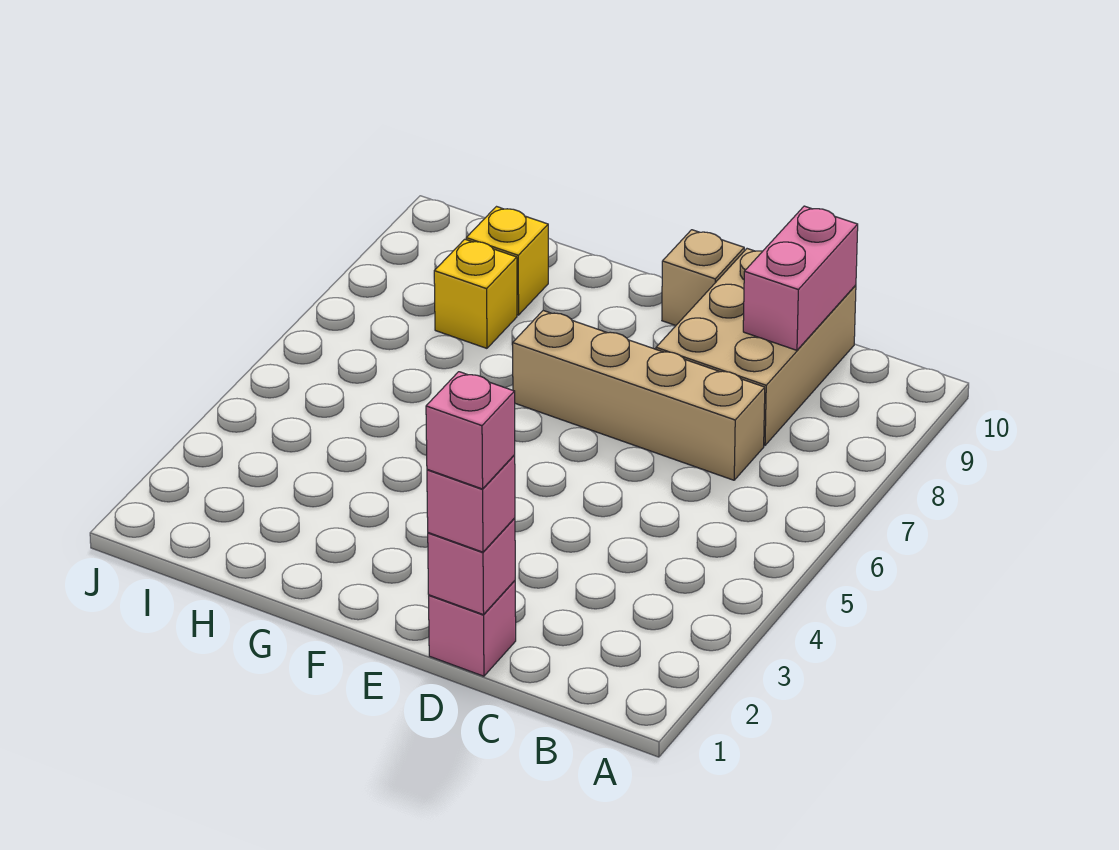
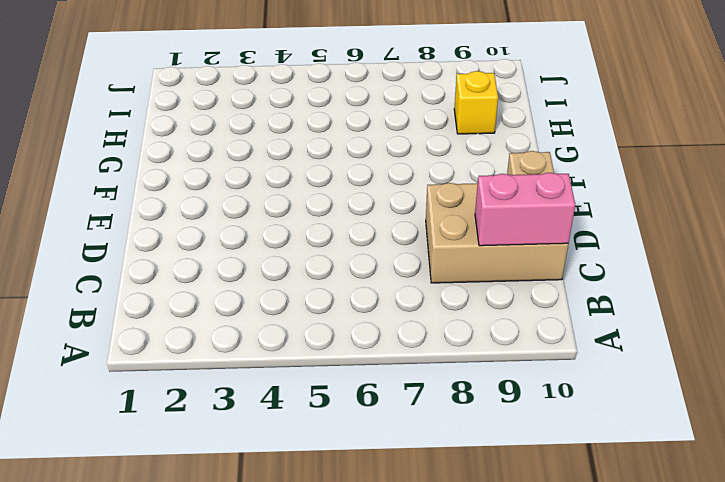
none -> tan 1x4 brick [513,311,765,480]
none -> pink 1x1 brick [429,581,516,676]

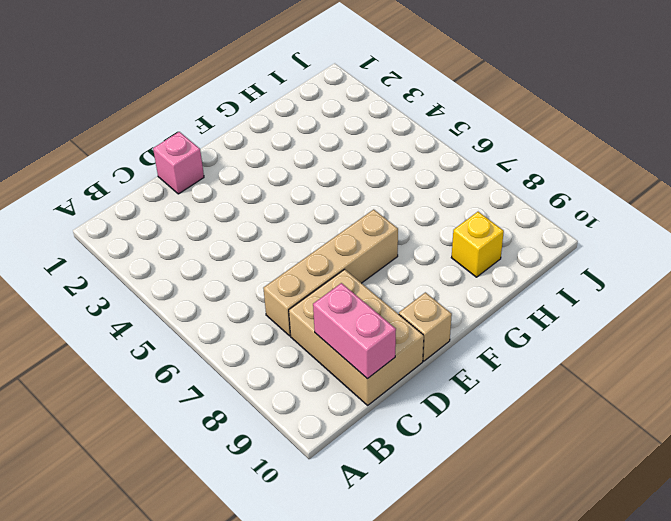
none -> yellow 1x1 brick [434,239,517,348]
none -> pink 1x1 brick [428,518,515,615]

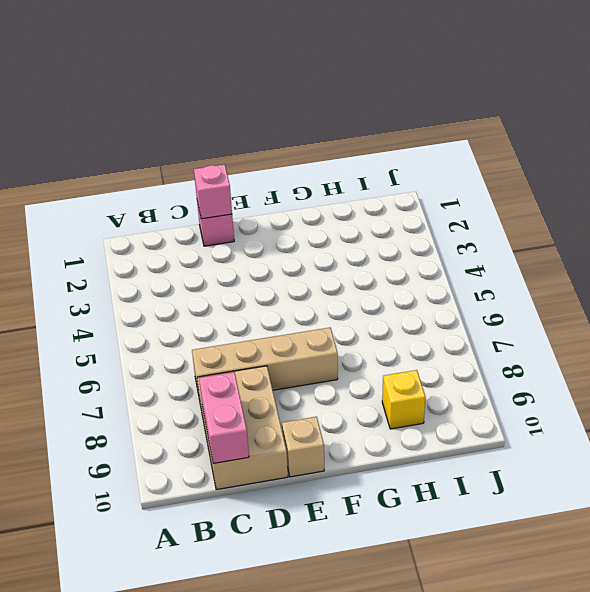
none -> yellow 1x1 brick [434,239,517,348]
none -> pink 1x1 brick [427,455,515,552]

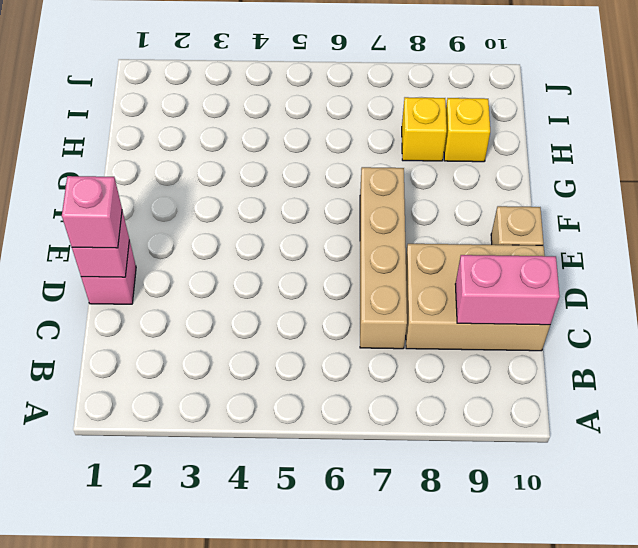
none -> pink 1x1 brick [426,372,515,489]

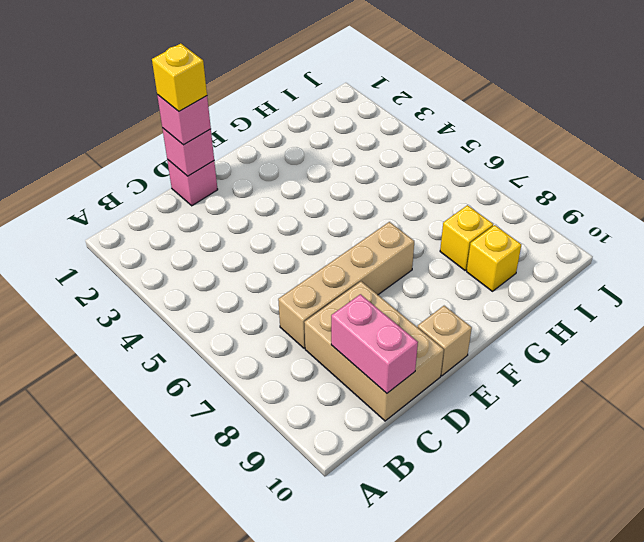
yellow 1x1 brick [152,43,207,111] -> pink 1x1 brick [426,372,515,489]

